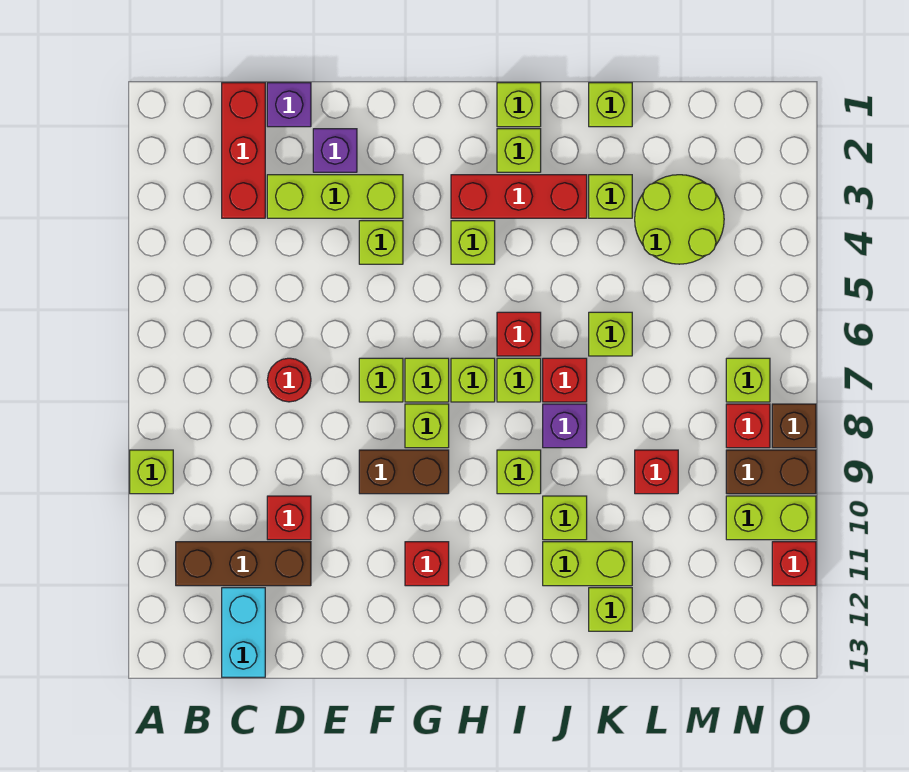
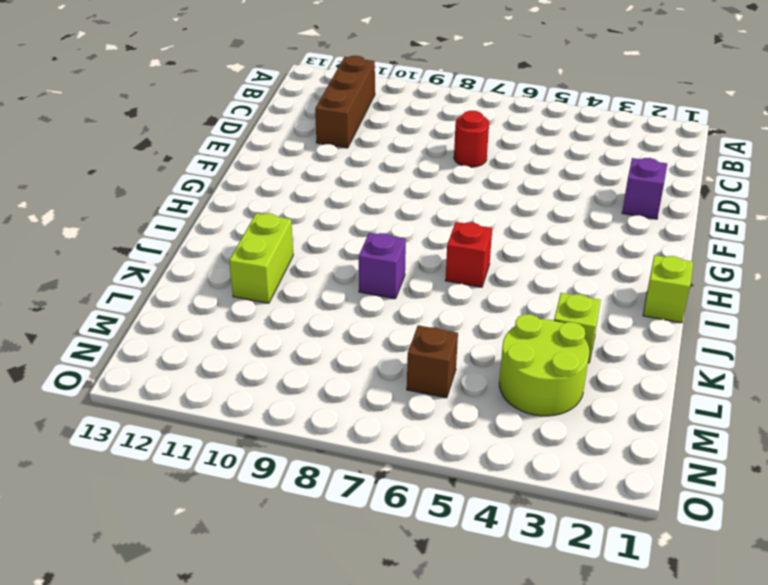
brown 1x1 brick [407,325,458,398] -> brown 1x1 brick moved to [772,404,816,448]
none -> lime 1x1 brick [130,450,173,494]
none -> red 1x3 brick [222,83,265,218]
none -> cyan 1x2 brick [222,588,265,677]
none -> purple 1x1 brick [267,83,311,127]

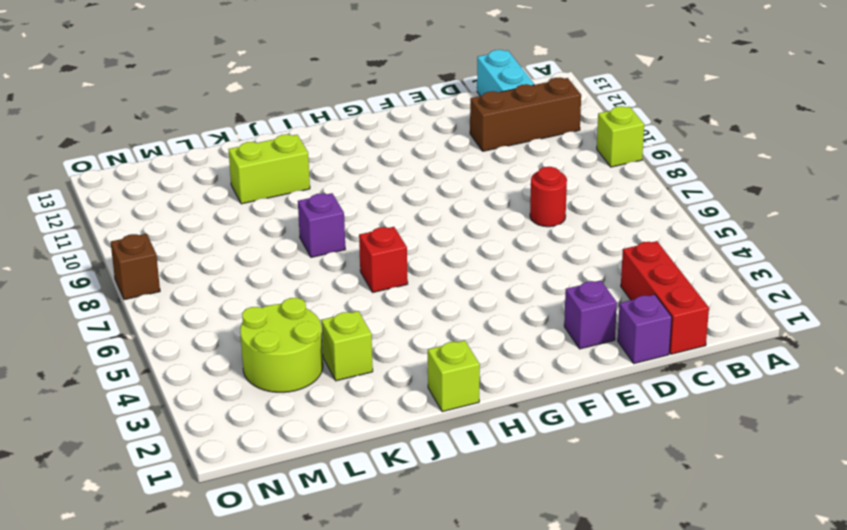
none -> lime 1x3 brick [267,175,403,218]
none -> red 1x1 brick [267,496,311,540]
none -> lime 1x1 brick [359,221,403,264]
none -> lime 1x1 brick [359,358,403,402]

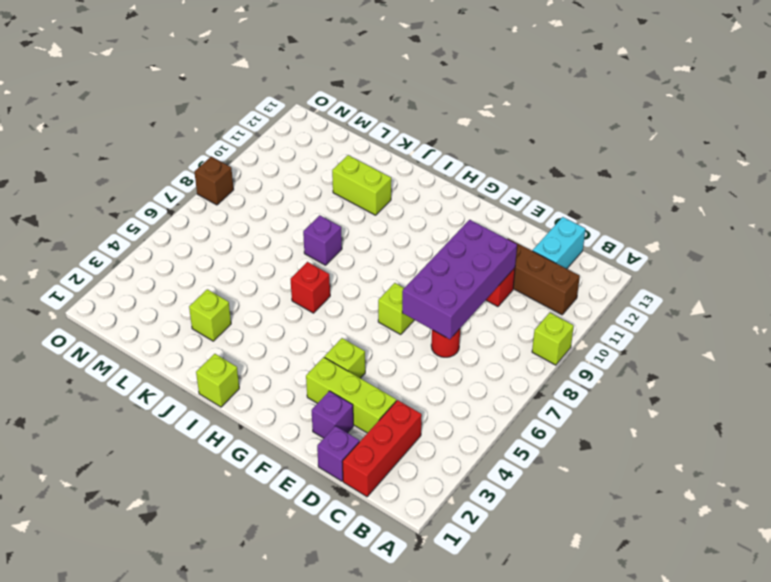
purple 2x4 brick [402,220,517,339] -> none
none -> brown 1x2 brick [359,450,449,494]
none -> lime 1x1 brick [405,358,449,402]
none -> lime 1x1 brick [405,404,449,448]
none -> red 1x1 brick [405,542,449,586]

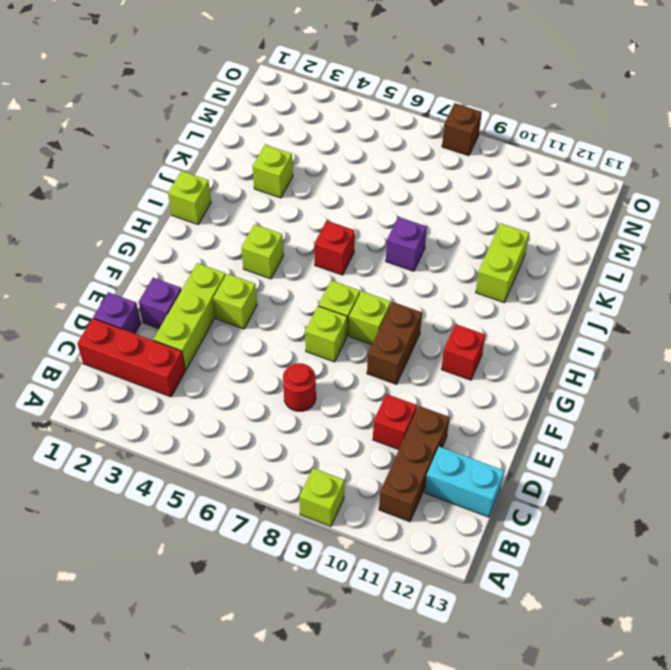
none -> red 1x3 brick [451,175,587,218]
none -> lime 1x1 brick [451,358,495,402]
none -> lime 1x1 brick [497,129,541,172]
none -> lime 1x1 brick [497,358,541,402]

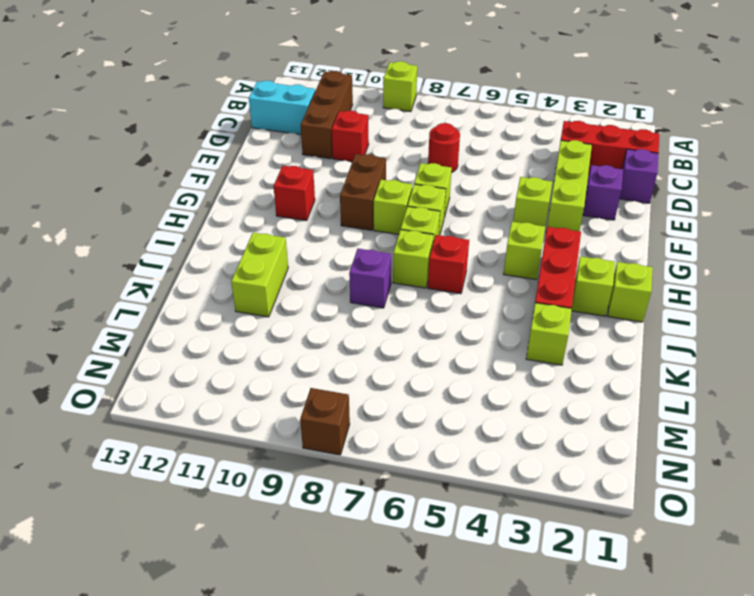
none -> lime 1x1 brick [497,450,541,494]
none -> red 1x1 brick [543,358,587,402]
none -> lime 1x1 brick [543,496,587,540]
none -> lime 1x1 brick [589,83,632,127]

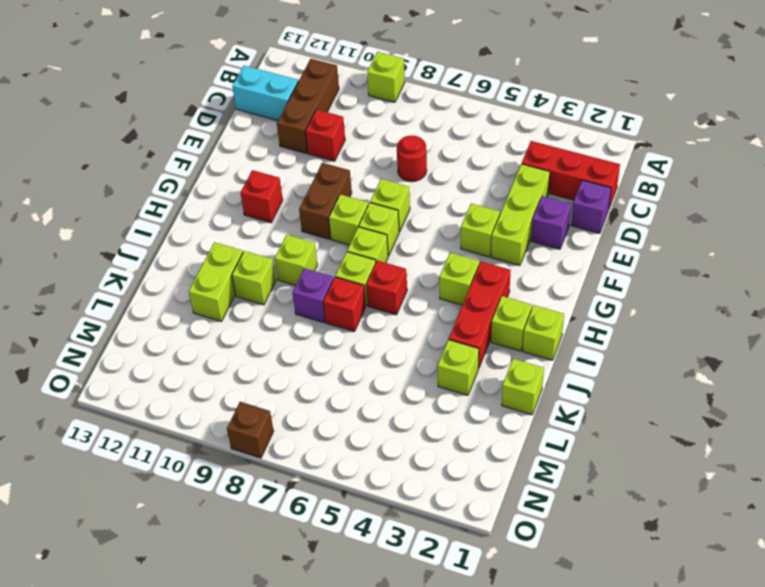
none -> lime 1x1 brick [589,312,632,356]
none -> lime 1x1 brick [589,588,632,631]
none -> lime 2x2 round brick [635,175,724,264]
none -> red 1x1 brick [635,450,678,494]

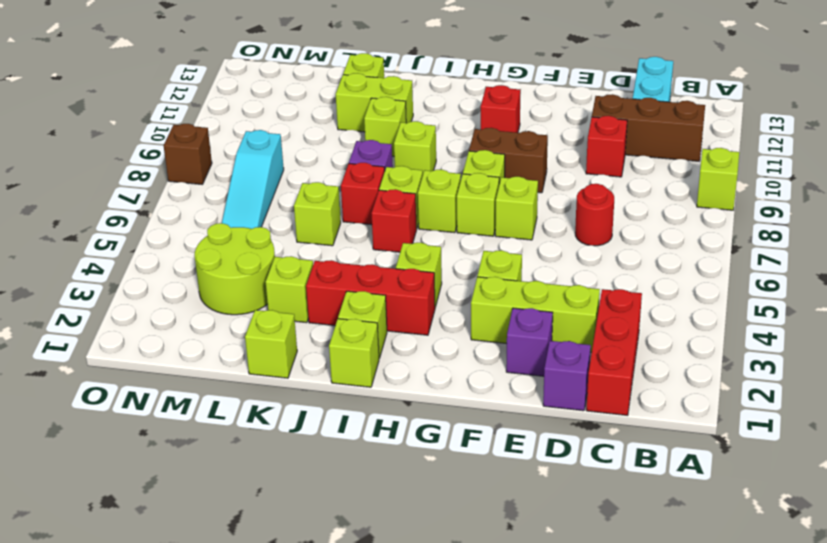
cyan 1x3 slope [222,130,284,229] -> none
none -> red 1x1 brick [635,450,678,494]
none -> lime 1x1 brick [726,358,770,402]
none -> red 1x1 brick [726,404,770,448]
none -> brown 1x2 brick [726,450,816,494]

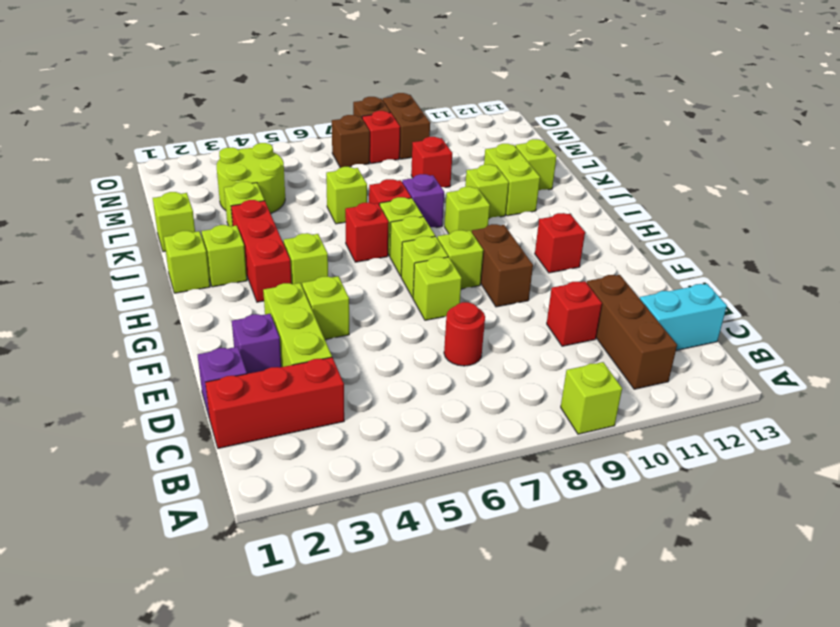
brown 1x1 brick [332,115,370,168] -> lime 1x1 brick [726,358,770,402]
none -> lime 1x2 brick [726,496,816,540]
none -> red 1x1 brick [772,542,816,586]

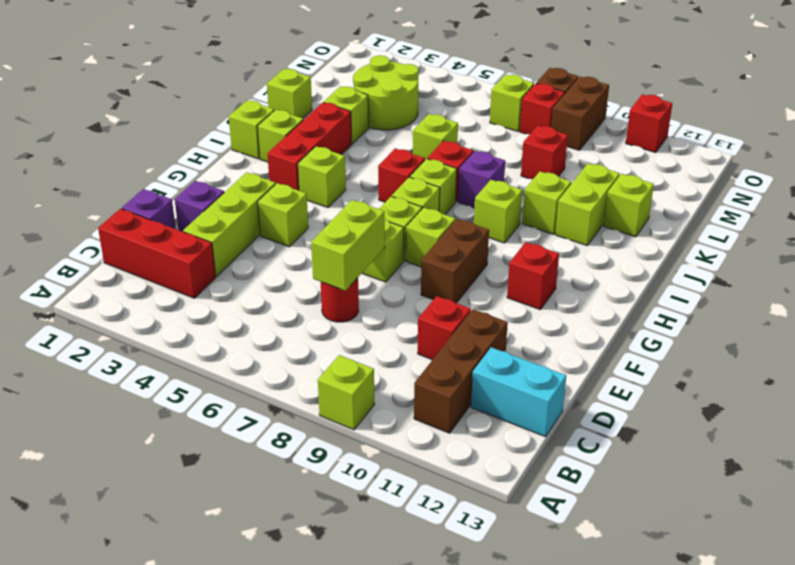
lime 1x2 brick [311,200,385,291] -> lime 1x2 brick moved to [726,496,816,540]

